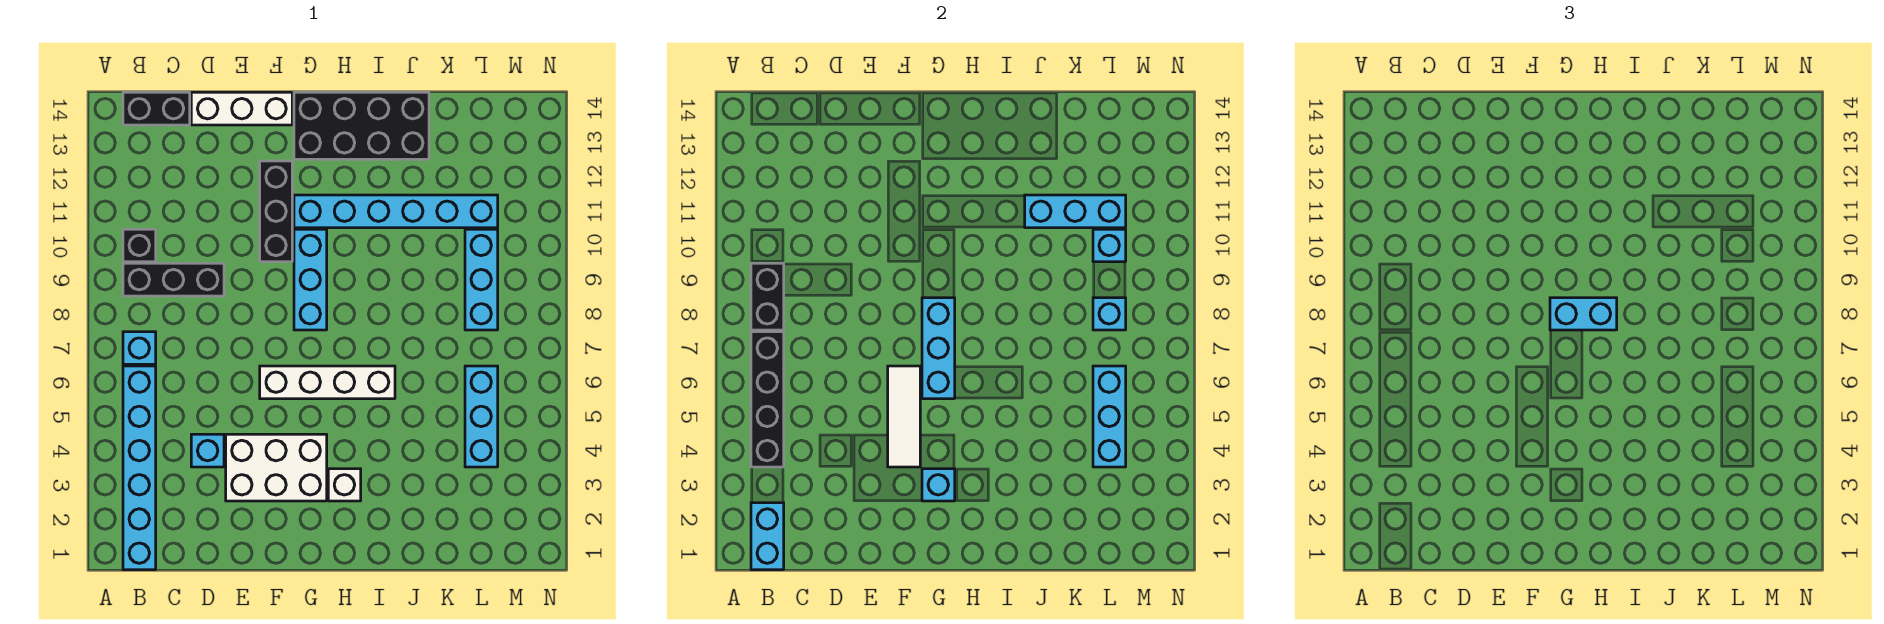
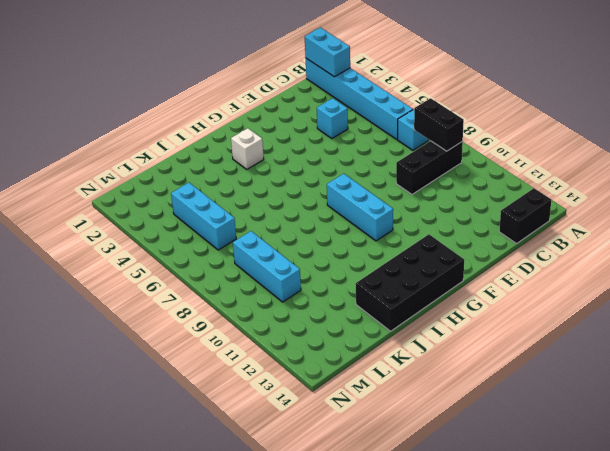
none -> black 1x1 brick [123,229,156,262]
none -> white 1x3 brick [191,92,292,125]
none -> white 2x3 brick [226,434,327,501]

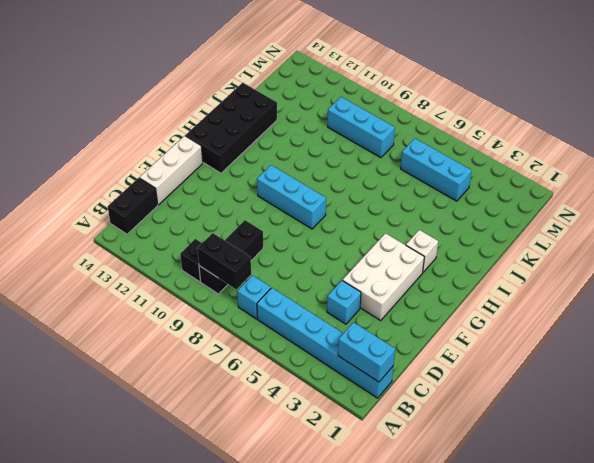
none -> white 1x4 brick [260,366,395,399]
none -> black 1x3 brick [260,161,292,262]
none -> cyan 1x6 brick [294,195,498,228]

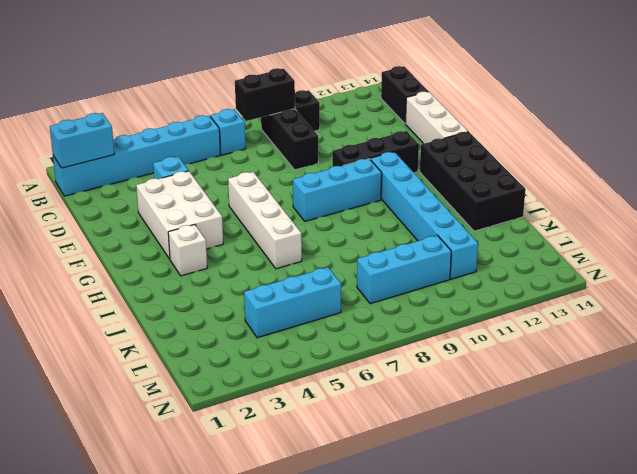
none -> black 1x4 brick [751,332,784,467]
none -> white 1x3 tile [888,366,920,467]
none -> cyan 1x1 brick [922,469,955,501]

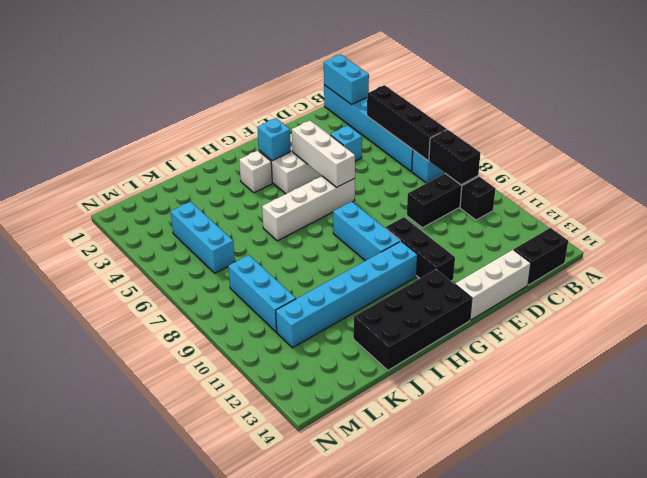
white 1x3 brick [292,121,355,187] -> white 1x3 tile [888,366,920,467]
none -> cyan 1x3 brick [922,298,955,399]
none -> cyan 1x3 brick [1025,195,1126,228]
none -> cyan 1x3 brick [1093,366,1126,467]

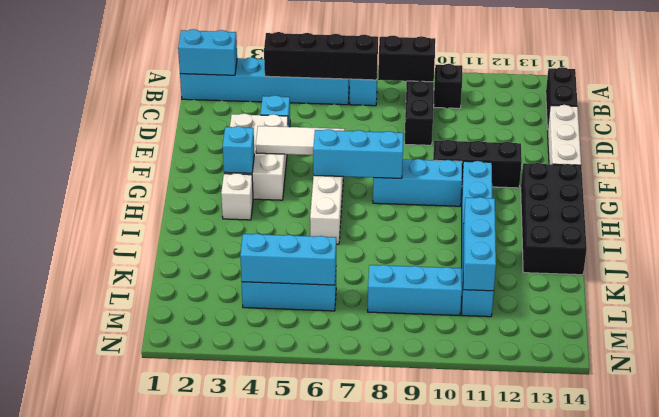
none -> cyan 1x1 brick [1093,298,1126,330]
none -> cyan 1x1 brick [1093,229,1126,262]
none -> cyan 1x2 brick [1550,298,1617,330]

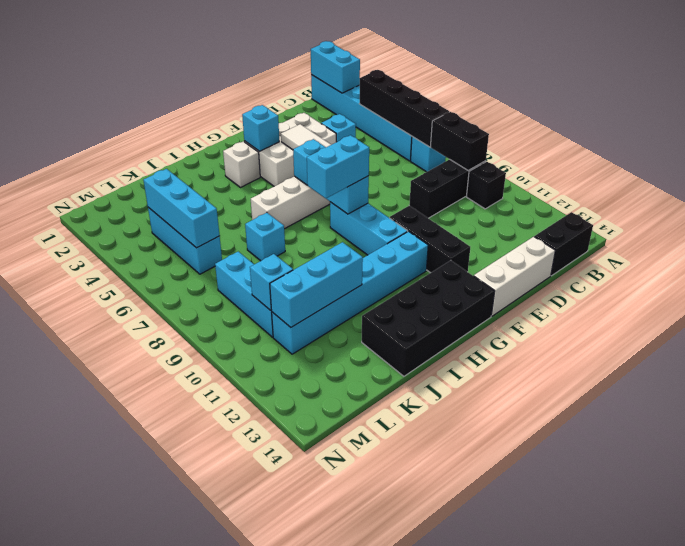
cyan 1x1 brick [245,213,285,261] -> cyan 1x1 brick moved to [1093,298,1126,330]

